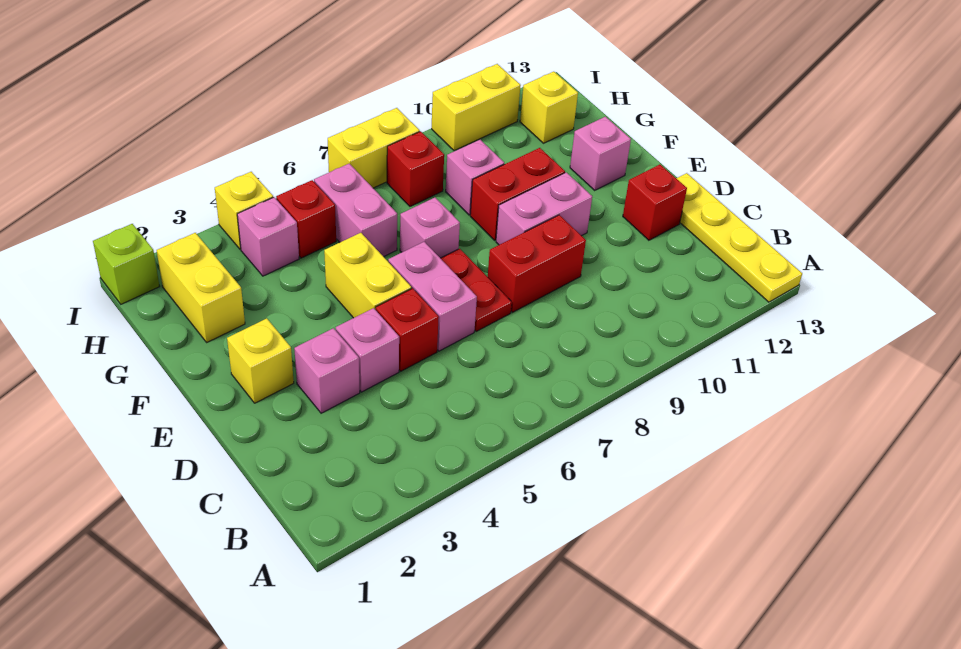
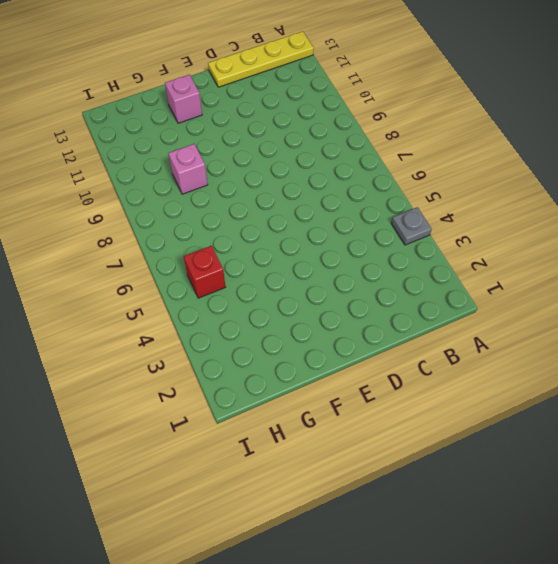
grey 1x1 plate [391,207,432,245] -> none
none -> pink 1x1 brick [294,328,360,413]
none -> pink 1x1 brick [336,308,399,392]
none -> red 1x1 brick [376,288,439,371]

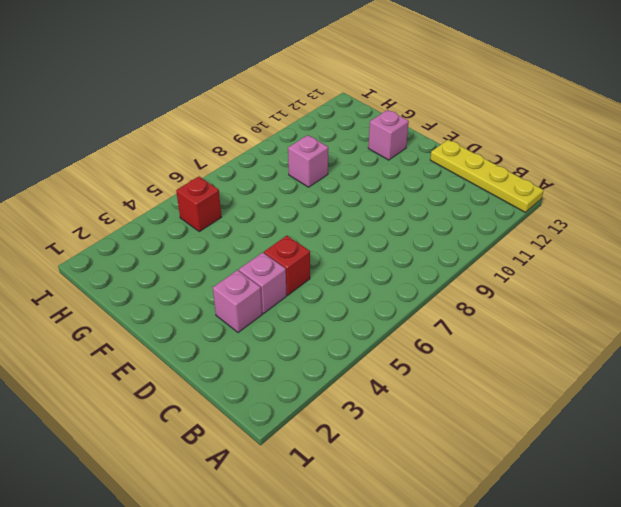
none -> pink 1x2 brick [388,242,477,351]
none -> red 1x2 plate [441,249,512,332]
none -> red 1x2 brick [488,215,586,312]

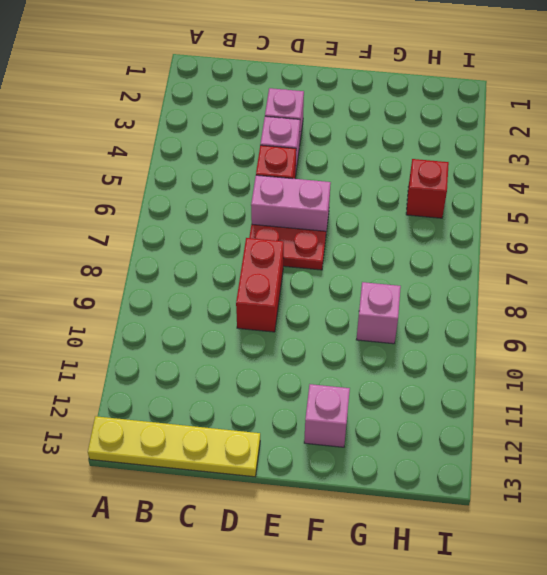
none -> red 1x1 brick [623,164,687,240]
none -> yellow 1x1 brick [227,318,294,403]
none -> yellow 1x2 brick [324,233,411,318]

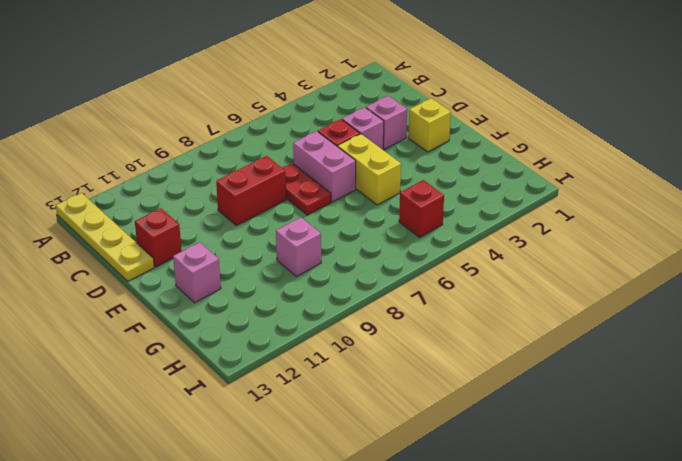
none -> pink 1x2 brick [496,172,592,245]
none -> pink 1x1 brick [400,198,460,258]
none -> red 1x2 brick [470,148,565,240]

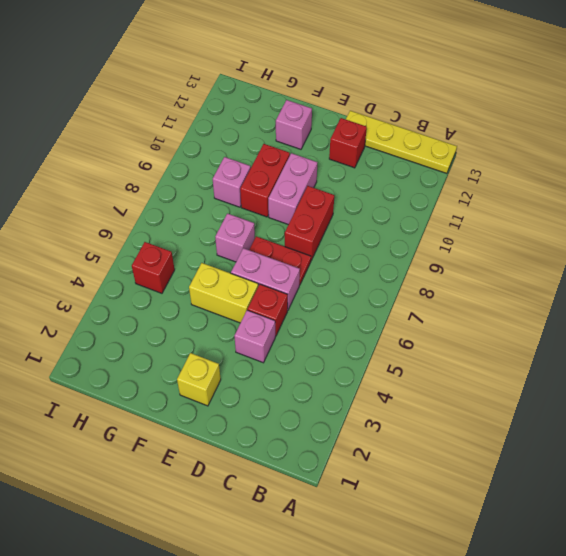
none -> pink 1x1 brick [294,328,360,413]
none -> yellow 1x2 brick [157,233,245,342]
none -> pink 1x2 brick [314,164,397,257]

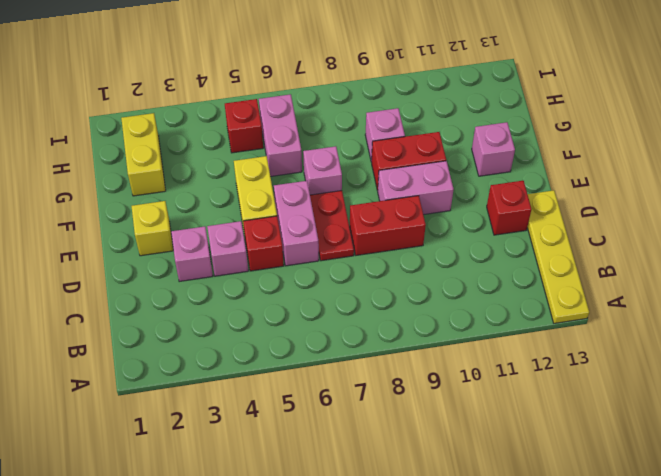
none -> pink 1x1 brick [237,197,299,276]
none -> red 1x1 brick [387,131,444,206]
none -> yellow 1x1 brick [520,72,578,143]

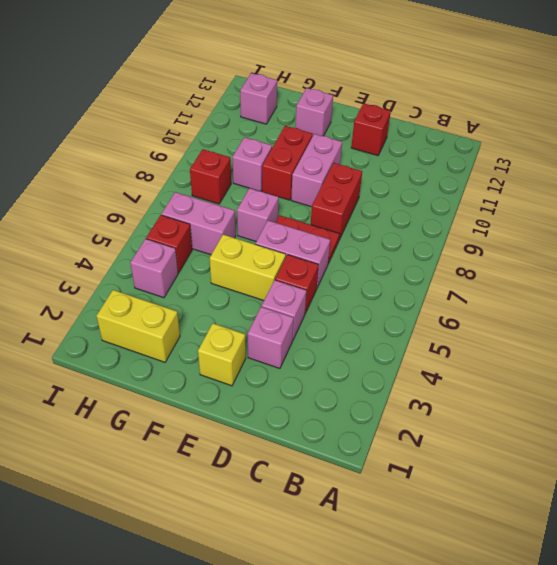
pink 1x1 brick [240,73,277,124] -> yellow 1x1 brick [520,72,578,143]
none -> yellow 1x4 plate [676,173,802,302]
none -> lime 1x1 brick [93,224,160,304]
none -> yellow 1x1 brick [215,172,273,249]

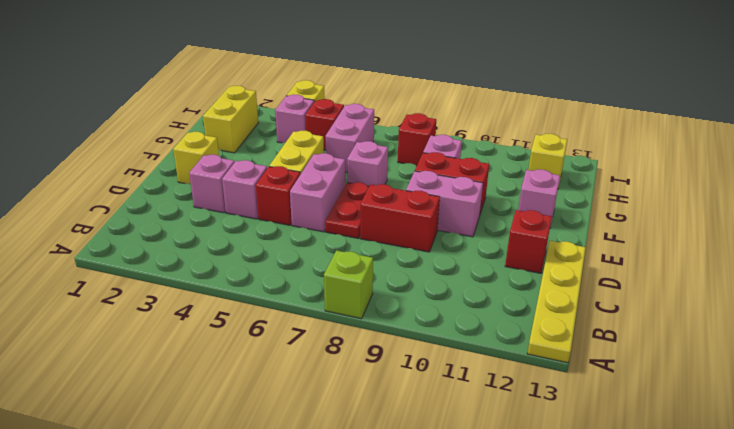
lime 1x1 brick [324,251,373,319] -> lime 1x1 brick moved to [93,224,160,304]
none -> yellow 1x2 brick [328,108,420,188]
none -> yellow 1x2 brick [432,64,521,151]

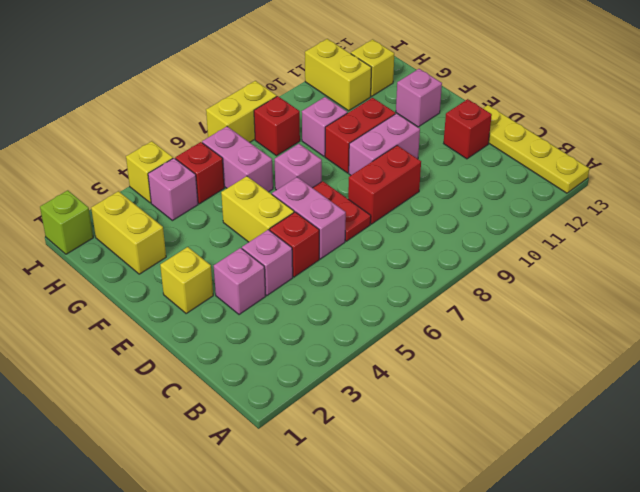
yellow 1x2 brick [305,39,372,111] -> yellow 1x2 brick turned to [432,64,521,151]

